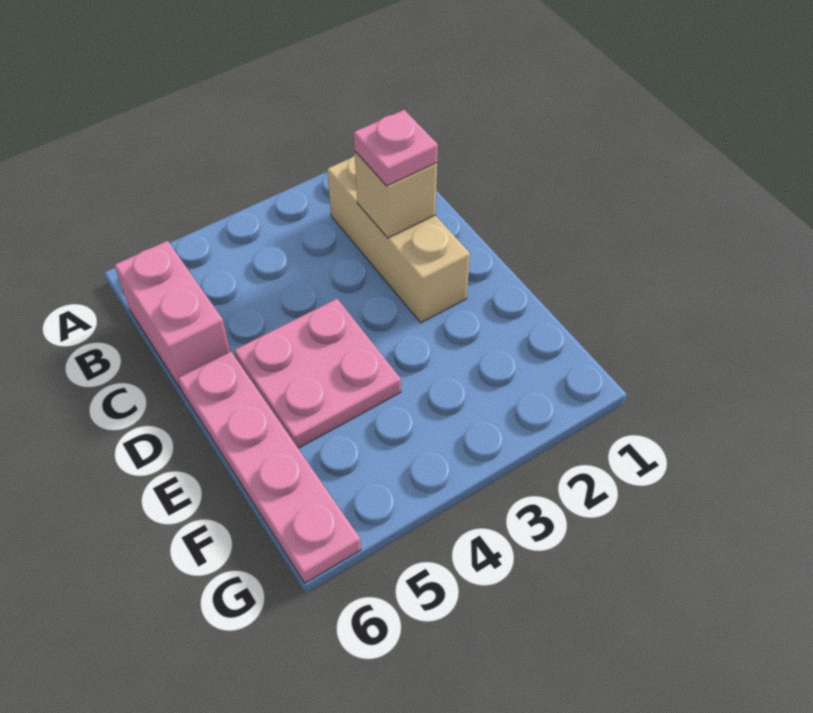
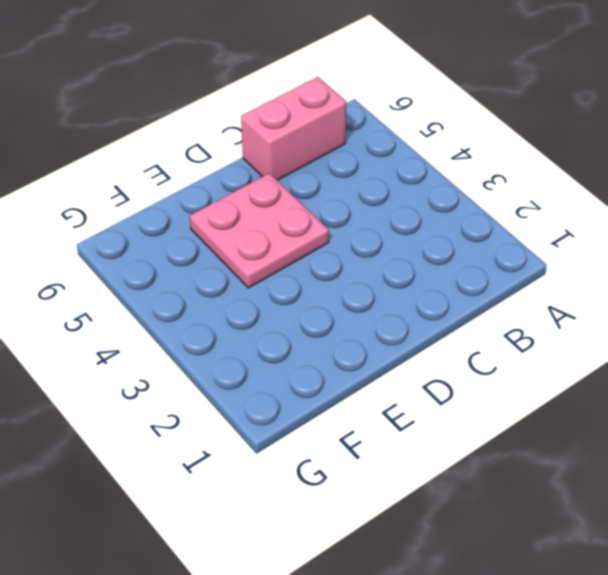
none -> tan 1x3 brick [327,156,470,323]
none -> pink 1x4 plate [178,352,361,583]

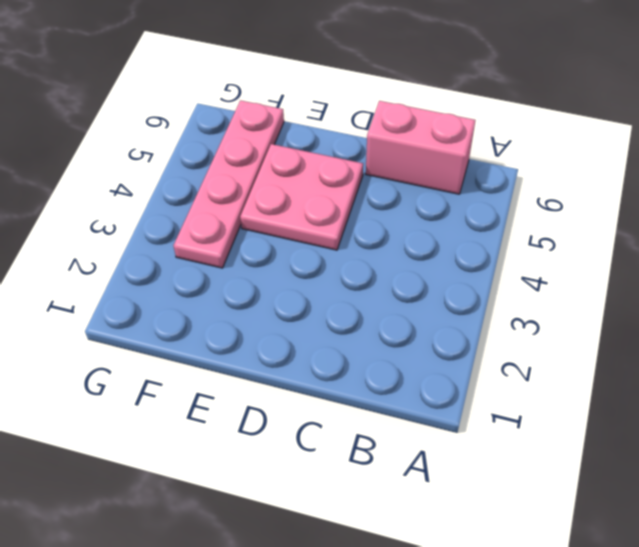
pink 1x4 plate [173,100,284,268] -> pink 1x4 plate turned to [178,352,361,583]
none -> tan 1x3 brick [327,156,470,323]
none -> tan 1x1 brick [355,152,437,238]

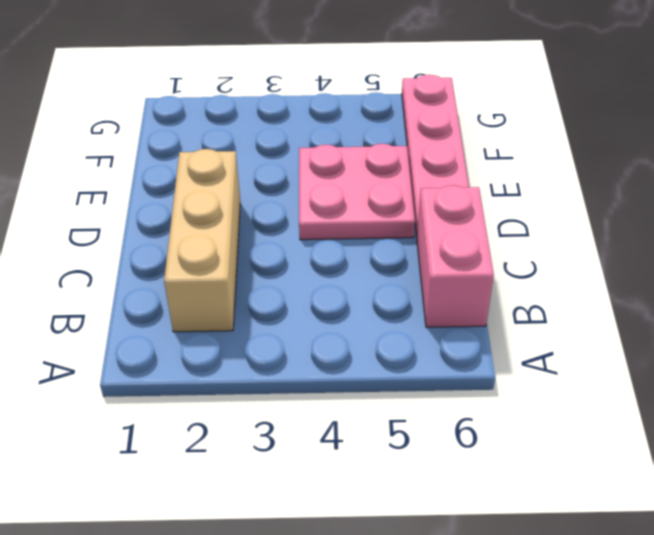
none -> tan 1x1 brick [355,152,437,238]
none -> pink 1x1 plate [354,110,438,186]

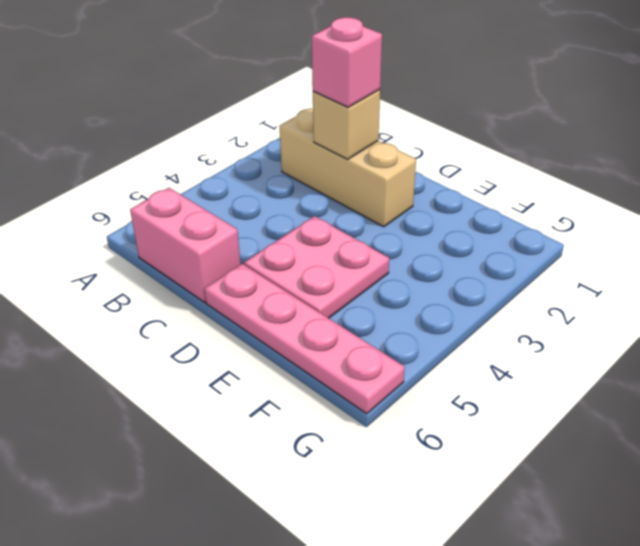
pink 1x1 brick [312,17,382,107] -> pink 1x1 plate [354,110,438,186]

